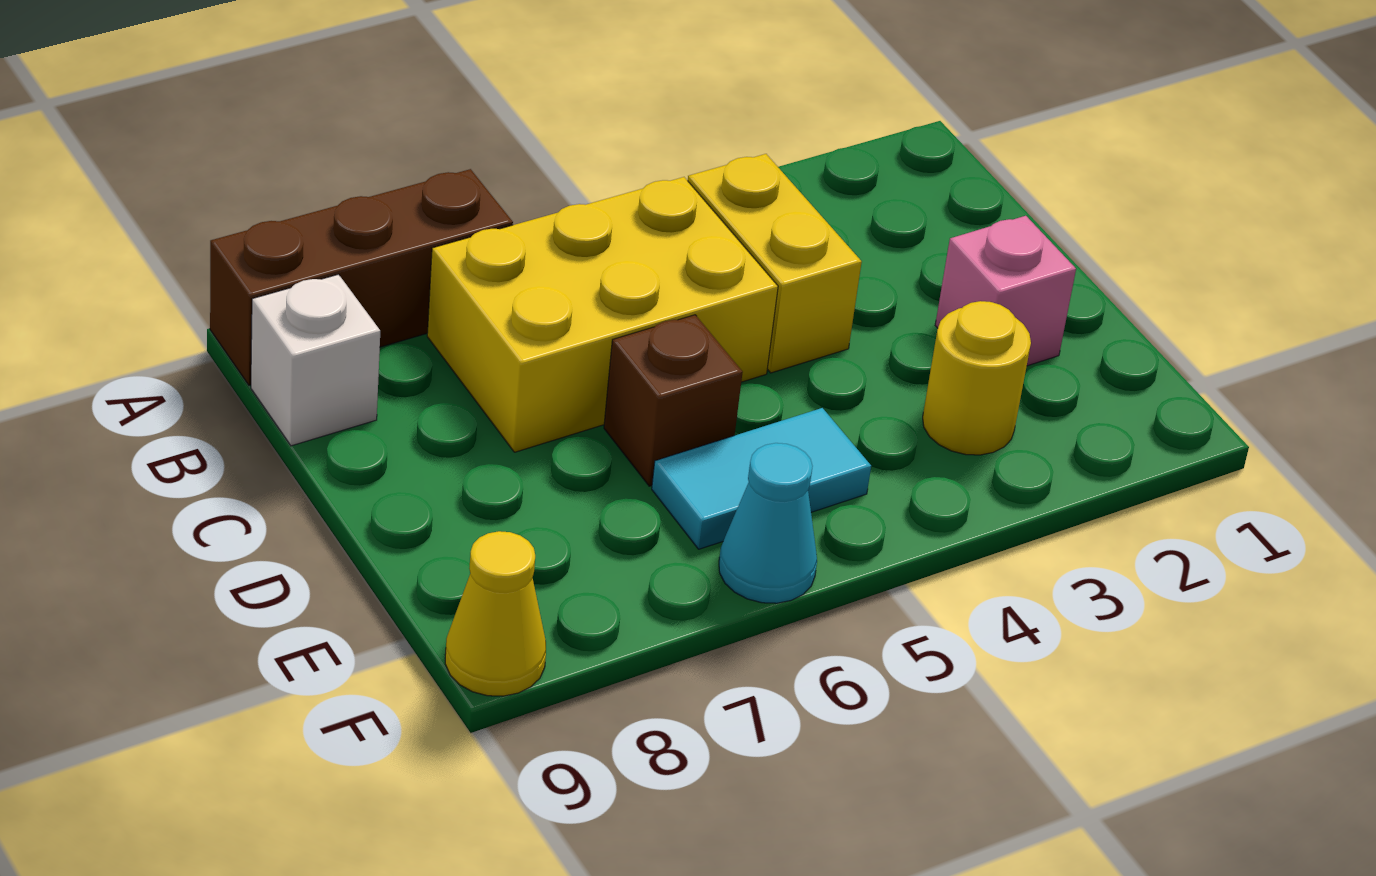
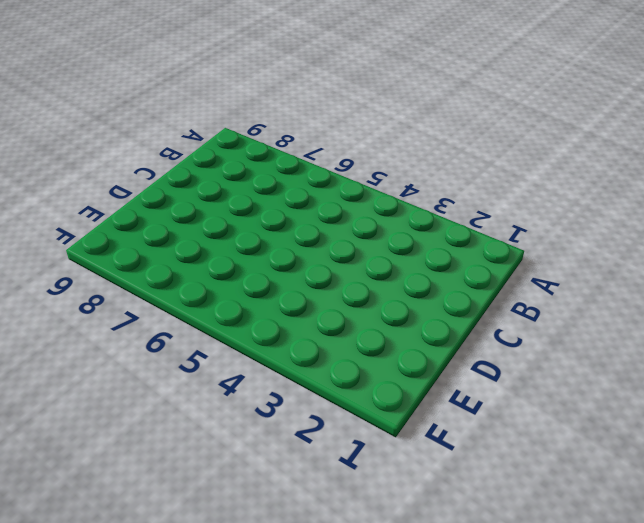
none -> brown 1x3 brick [210,169,513,385]
none -> yellow 1x2 brick [688,154,862,373]

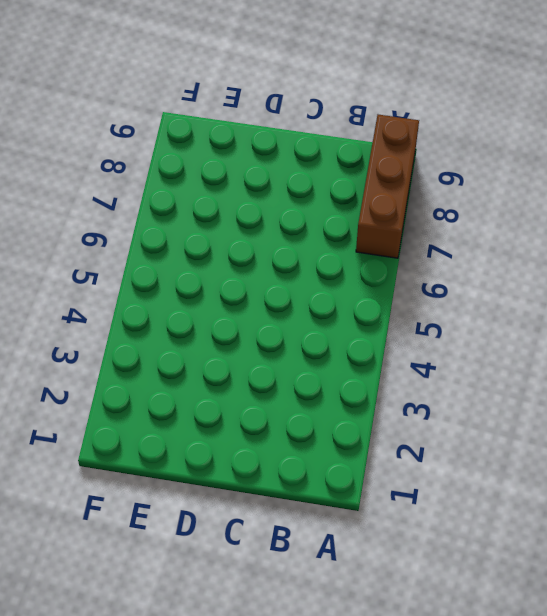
none -> yellow 1x2 brick [688,154,862,373]
none -> yellow 2x3 brick [427,177,778,452]

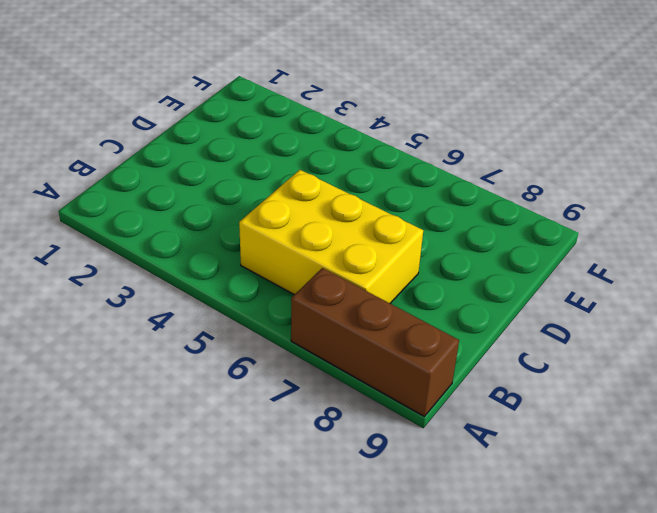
none -> yellow 1x2 brick [688,154,862,373]
none -> white 1x1 brick [251,274,380,446]

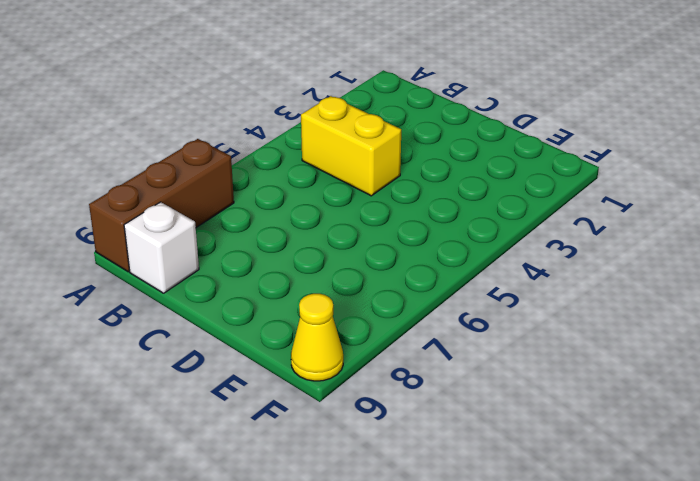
none -> yellow 2x3 brick [427,177,778,452]
none -> pink 1x1 brick [935,216,1076,366]

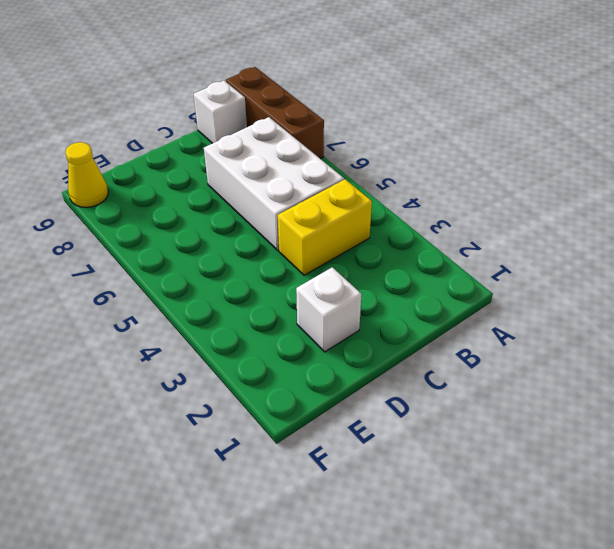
white 2x3 brick [204,117,344,251] -> yellow 2x3 brick [427,177,778,452]
white 1x1 brick [296,267,361,352] -> pink 1x1 brick [935,216,1076,366]
none -> brown 1x1 brick [604,315,743,486]
none -> yellow 1x1 round brick [923,301,1031,455]

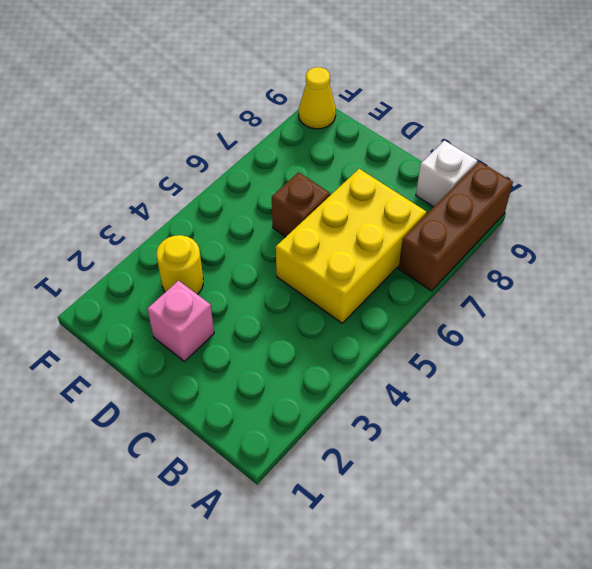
none -> yellow 1x2 brick [688,154,862,373]
none -> cyan 1x2 tile [652,408,871,549]

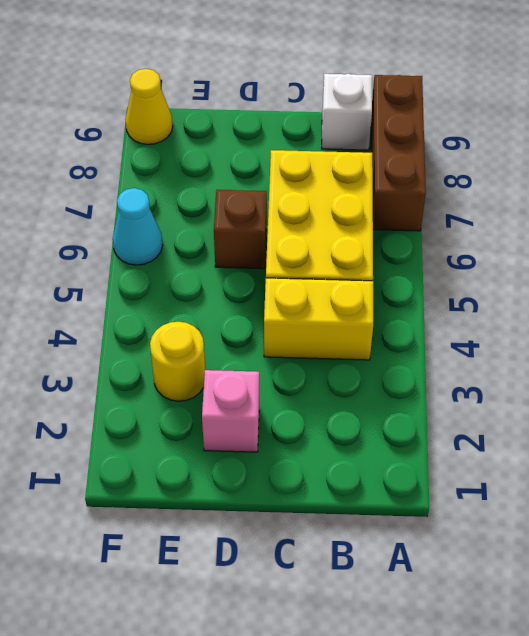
none -> cyan 1x2 tile [652,408,871,549]

